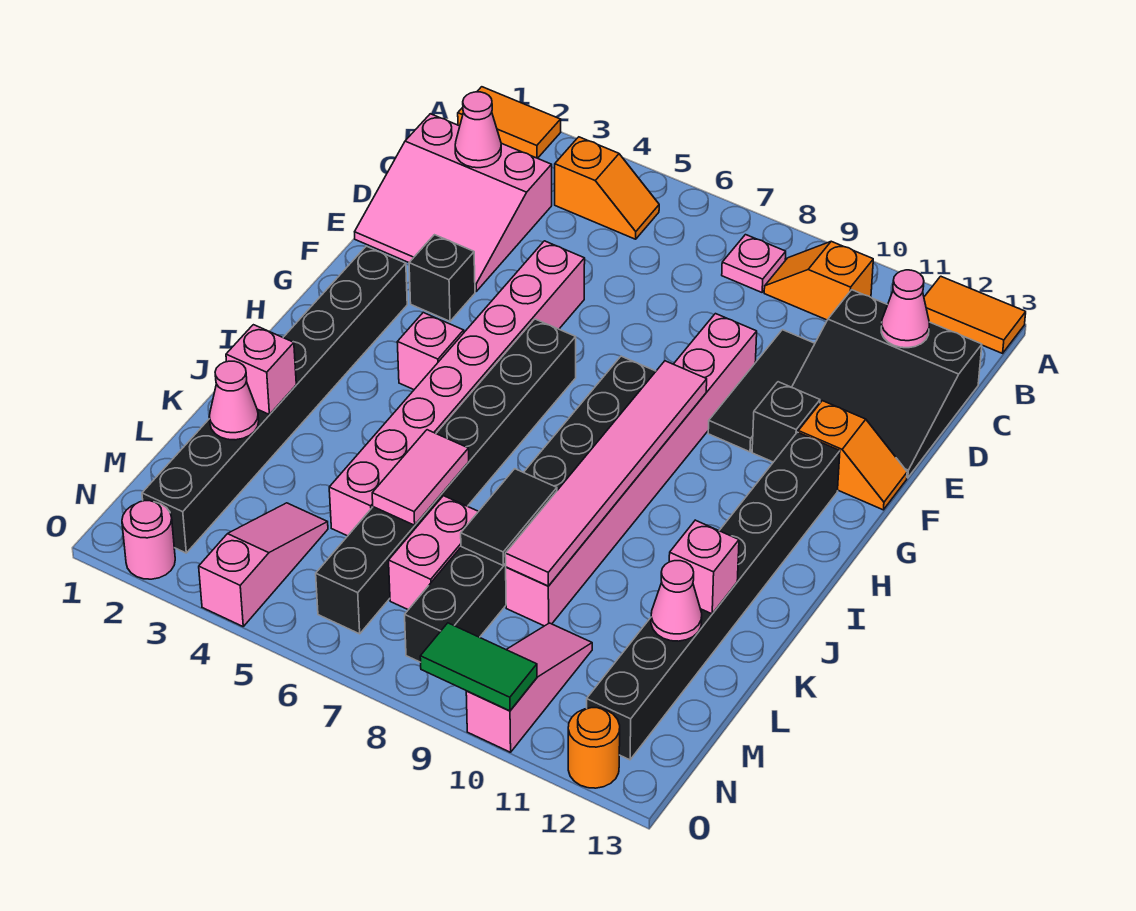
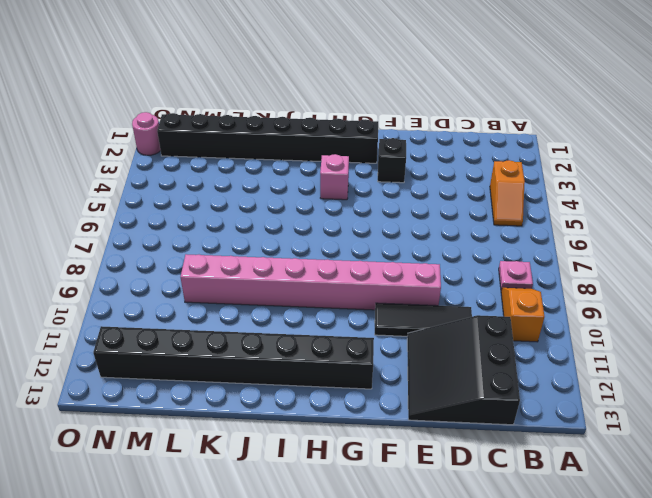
none -> orange 1x2 tile [458,87,561,158]
none -> orange 1x2 tile [924,276,1026,353]
none -> pink 3x3 slope [355,114,552,291]
none -> pink 1x8 brick [329,241,585,536]

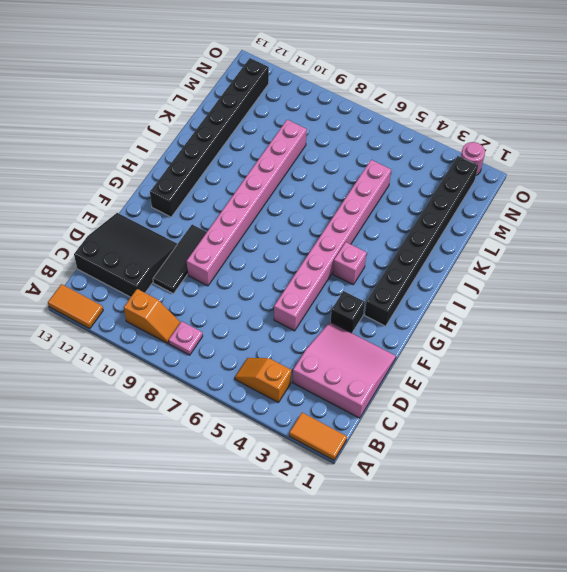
none -> black 1x1 brick [752,382,820,462]
none -> orange 1x2 slope [798,401,907,510]
none -> black 1x8 brick [316,319,576,634]
none -> black 1x8 brick [405,356,656,662]

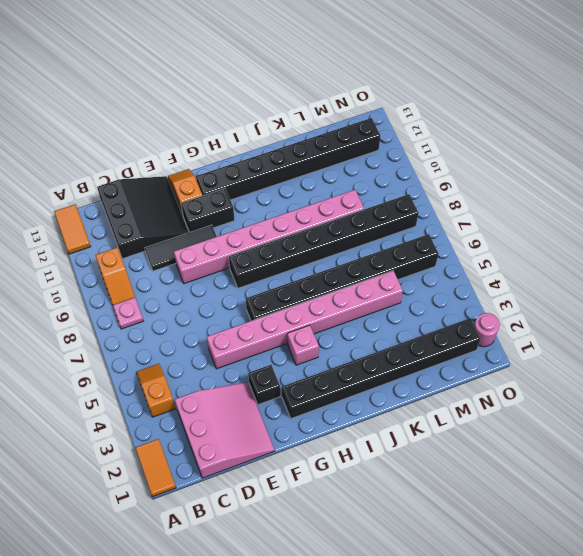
black 1x2 brick [181,189,235,232] -> black 1x1 brick [752,382,820,462]
none -> pink 1x2 brick [389,496,479,610]
none -> pink 1x3 slope [199,503,328,626]
none -> pink 1x3 slope [466,623,592,752]
none -> orange 1x1 round brick [568,708,620,788]

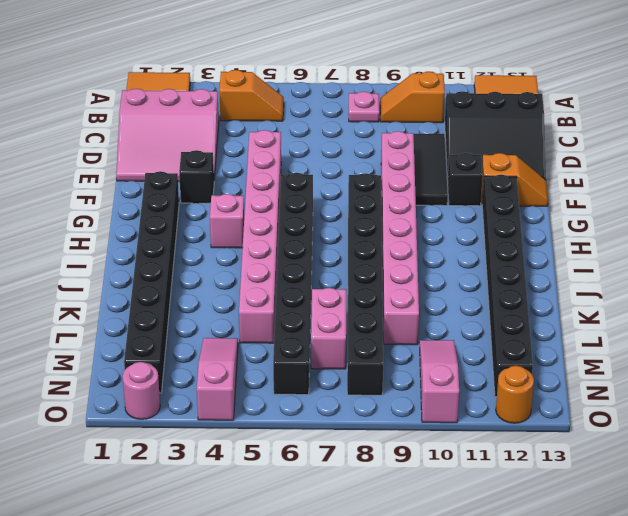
none -> pink 1x1 cone [455,92,501,168]
none -> pink 1x1 cone [881,270,929,348]
none -> pink 1x6 tile [505,361,707,586]
none -> pink 1x1 brick [226,325,296,414]

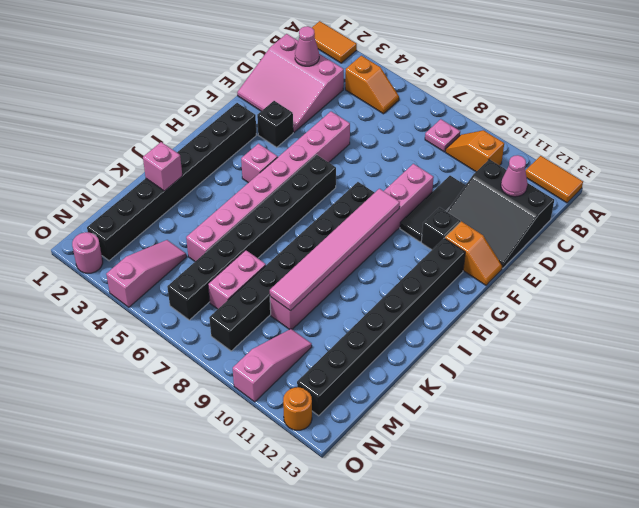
none -> pink 1x2 tile [372,430,469,525]
none -> black 1x2 tile [461,469,557,566]
none -> pink 1x1 brick [669,520,739,614]
none -> pink 1x1 cone [209,361,259,440]

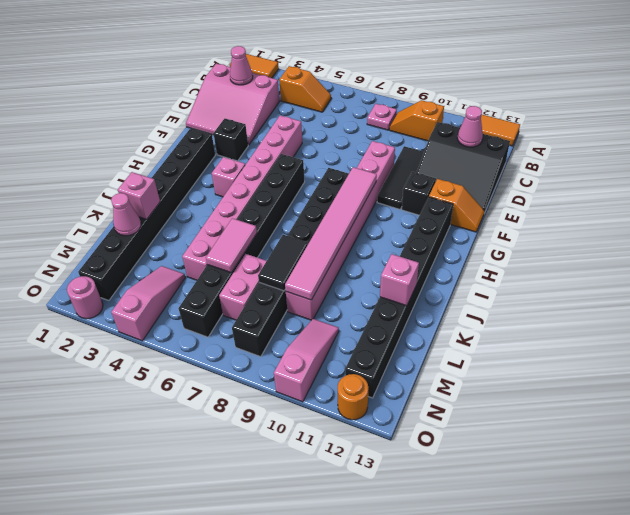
none -> pink 1x1 cone [651,561,702,641]
none -> green 1x2 tile [420,623,537,711]

